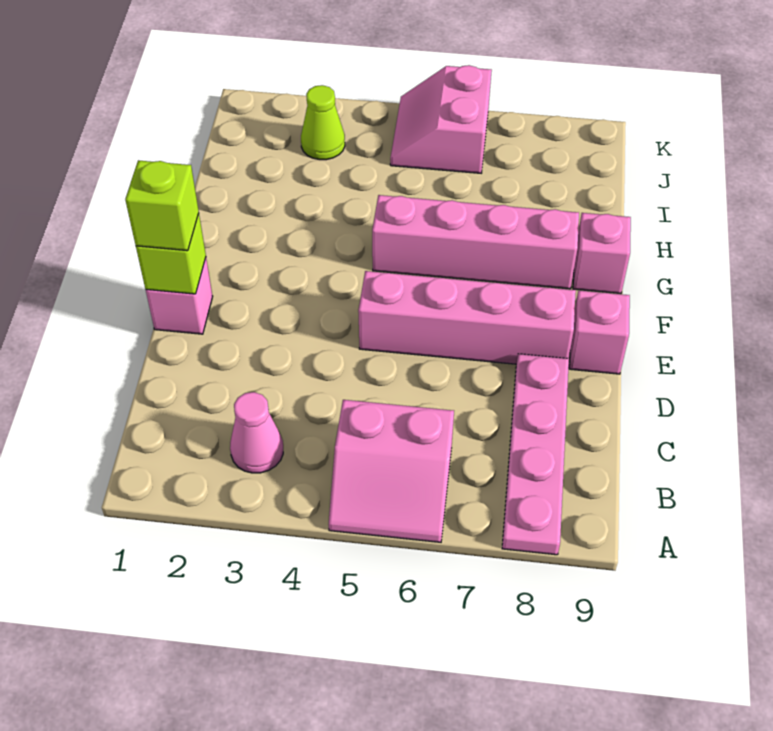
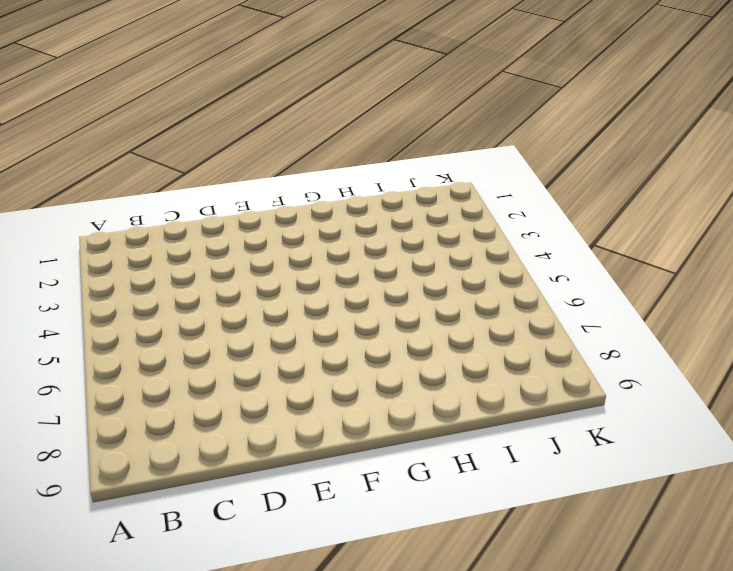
none -> pink 2x2 slope [329,400,454,542]
none -> pink 1x4 plate [502,354,569,555]
none -> pink 1x1 cone [230,392,283,473]

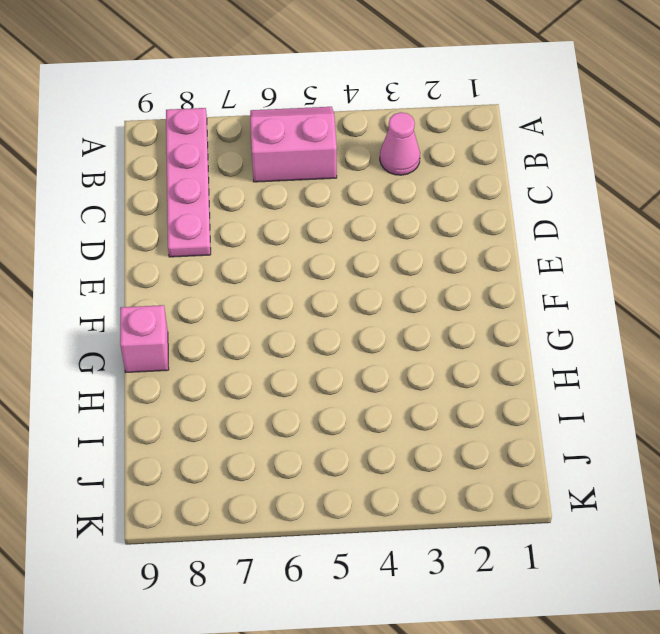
none -> pink 1x1 brick [146,258,213,334]
none -> pink 1x4 brick [358,271,576,364]
none -> pink 1x1 brick [569,290,630,374]

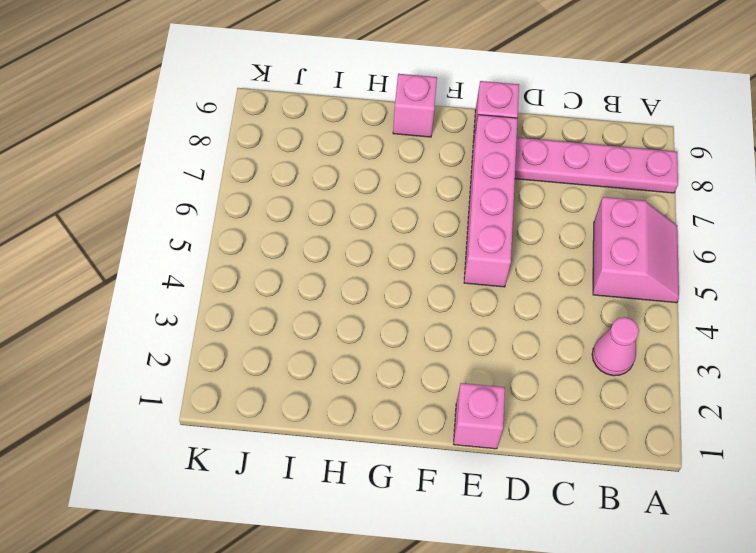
none -> pink 1x4 brick [372,195,579,289]
none -> lime 1x1 cone [301,85,345,160]
none -> pink 2x2 slope [390,65,492,173]

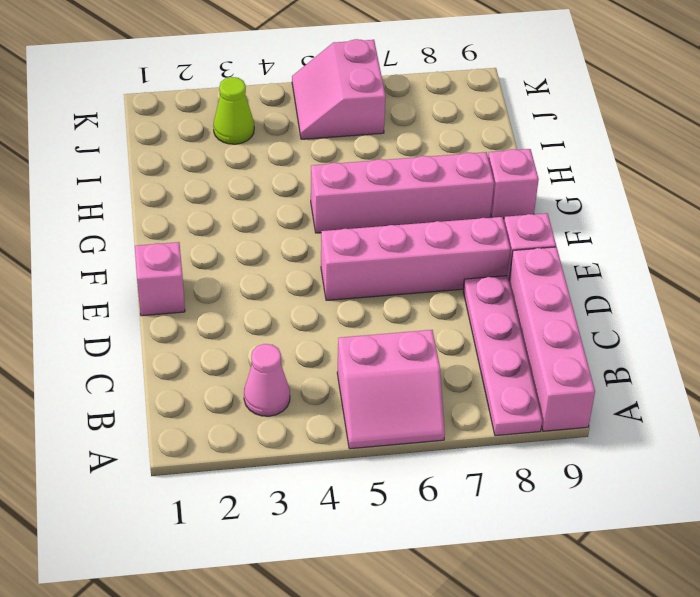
pink 1x4 brick [509,247,595,431] -> none
none -> lime 1x1 brick [136,214,206,294]
none -> lime 1x1 brick [125,160,199,251]

